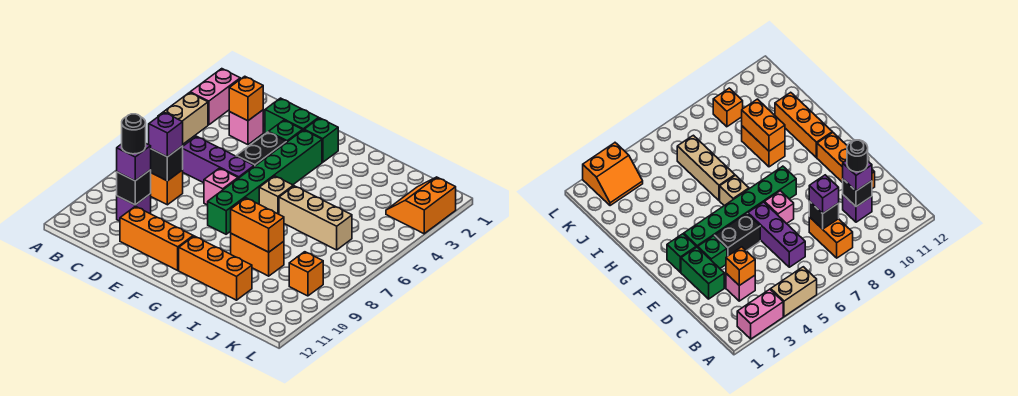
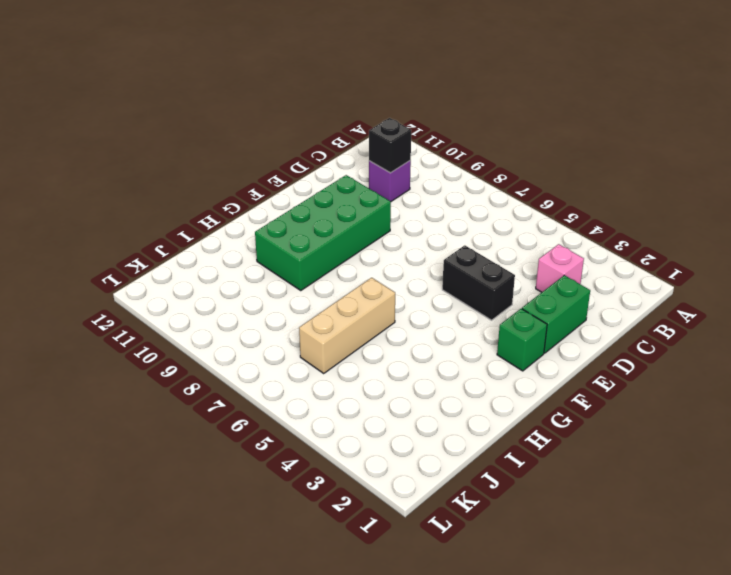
green 2x4 brick [255,175,391,290] -> orange 1x2 brick [231,234,284,276]
none -> pink 1x2 brick [190,69,240,125]
none -> tan 1x2 brick [159,93,208,144]
none -> orange 1x2 brick [151,170,183,205]

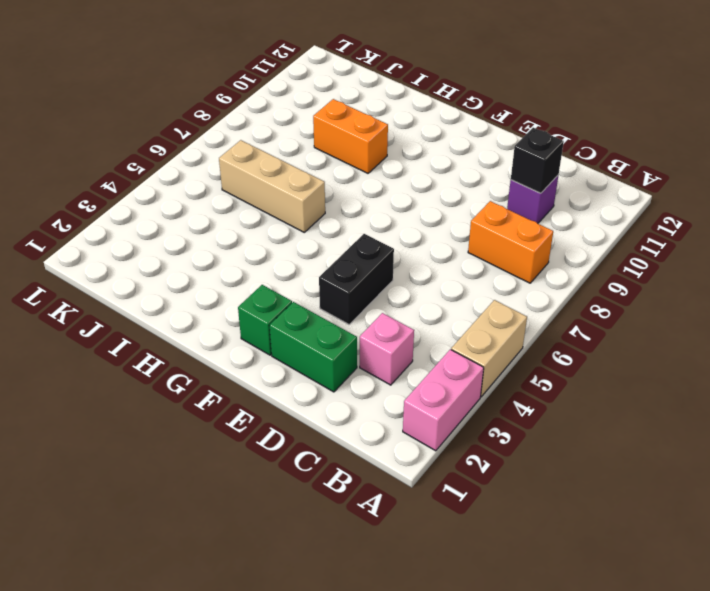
none -> purple 1x3 brick [183,136,254,183]
none -> orange 1x3 brick [120,206,193,270]
none -> green 1x1 brick [269,120,303,142]

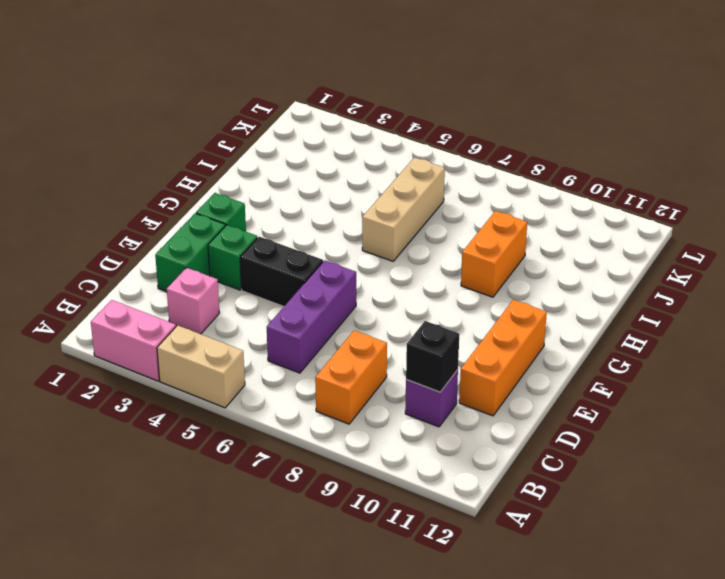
none -> pink 1x1 brick [204,168,238,205]
none -> green 1x6 brick [208,130,322,234]
none -> tan 1x1 brick [259,176,293,214]

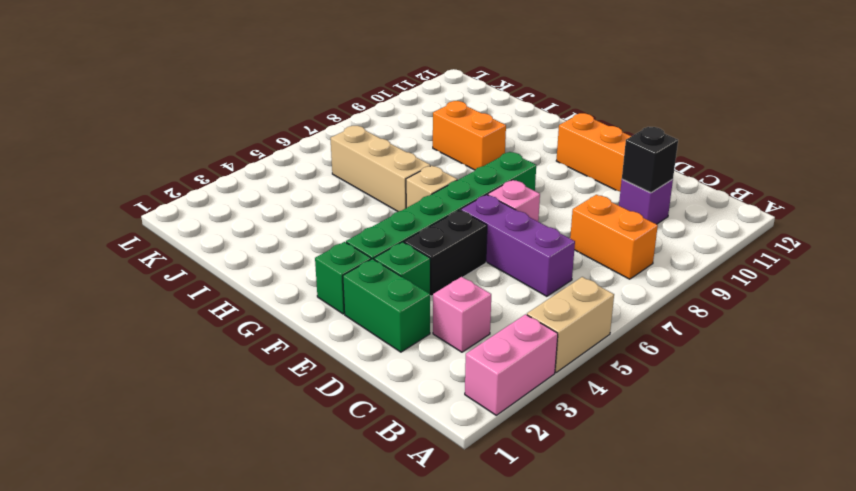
none -> orange 1x3 brick [179,236,252,300]
none -> orange 2x2 slope [386,177,456,234]
none -> orange 1x1 brick [289,252,323,296]

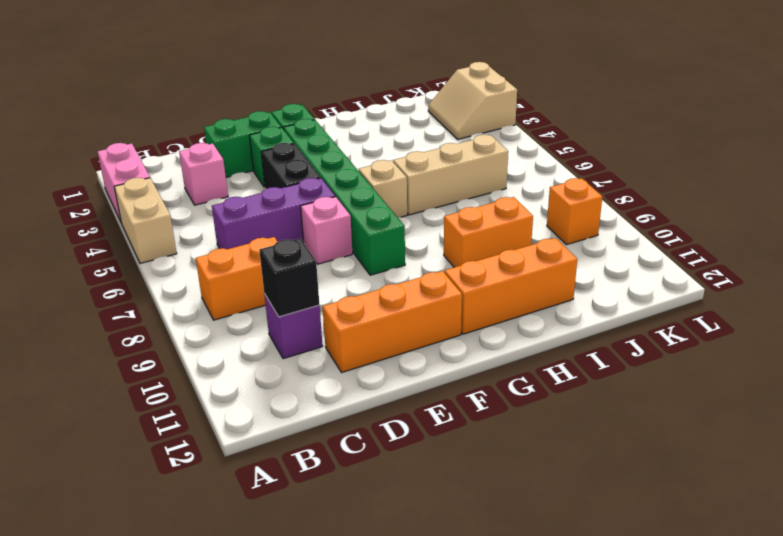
tan 2x2 slope [428,62,517,139] -> orange 2x2 slope [386,177,456,234]
none -> orange 1x1 brick [229,76,263,121]
none -> black 1x1 brick [151,146,183,181]
none -> orange 1x2 brick [231,198,284,252]

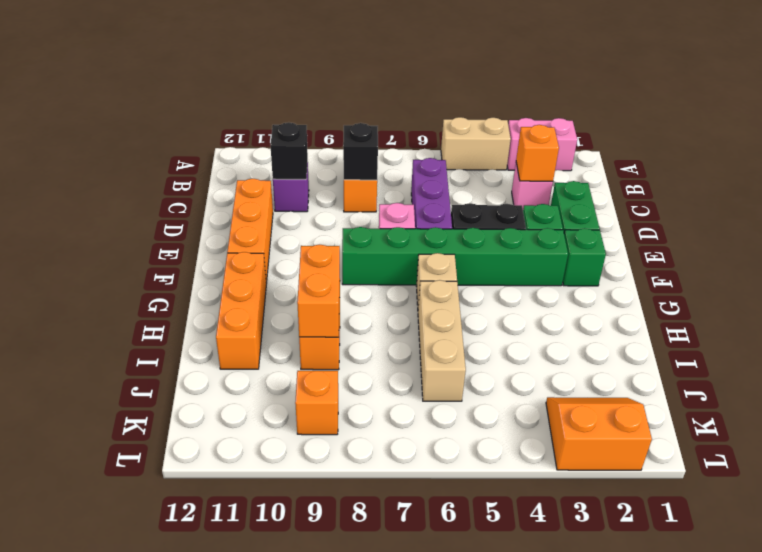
none -> purple 1x1 brick [149,112,183,157]
none -> purple 1x1 brick [117,144,151,181]
none -> black 1x1 round brick [122,114,146,154]

